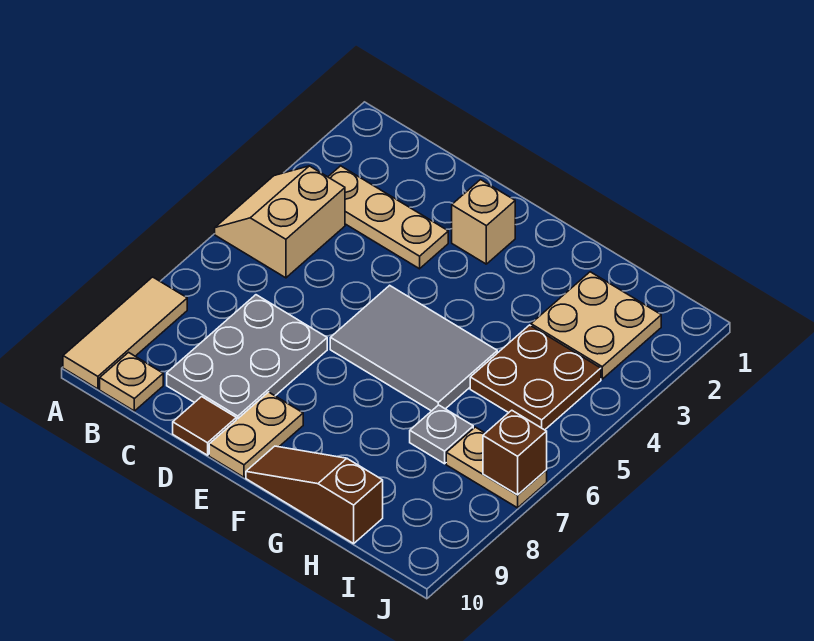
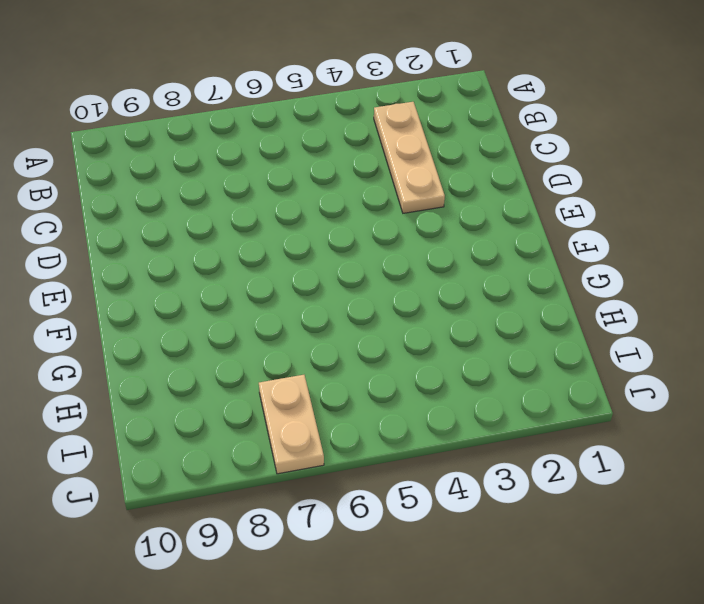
none -> tan 2x2 slope [215,166,345,278]
none -> tan 1x3 tile [63,277,187,389]
none -> tan 1x1 plate [100,352,163,411]

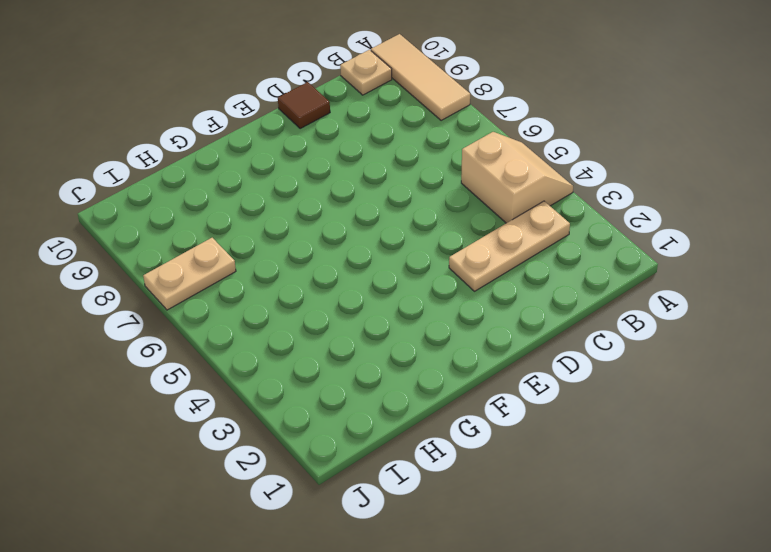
none -> grey 2x3 plate [167,295,327,420]
none -> tan 1x1 brick [452,180,515,264]
none -> grey 2x3 tile [330,285,497,411]

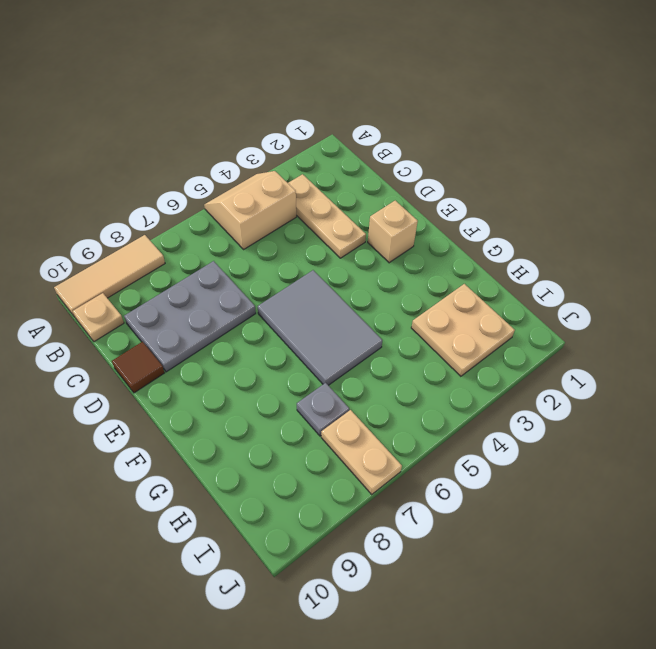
none -> tan 1x2 plate [209,392,303,477]
none -> brown 1x3 slope [246,446,383,544]
none -> brown 2x2 plate [470,325,601,430]

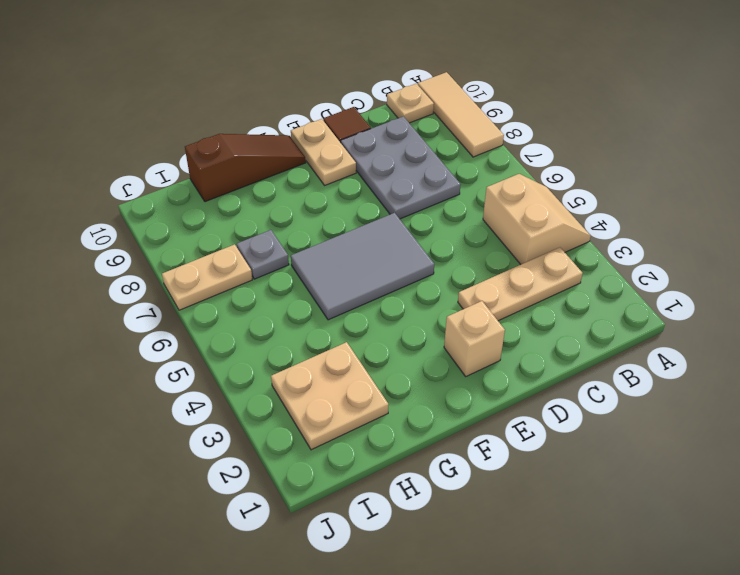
none -> brown 2x2 plate [470,325,601,430]
none -> brown 1x1 brick [483,410,547,495]

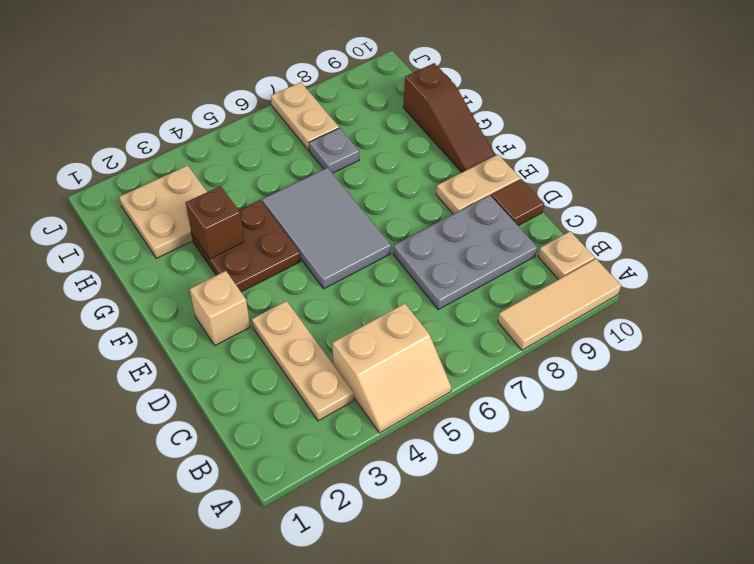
brown 2x2 plate [192,200,301,292] -> brown 2x2 plate moved to [470,325,601,430]
brown 1x1 brick [186,186,244,259] -> brown 1x1 brick moved to [483,410,547,495]

